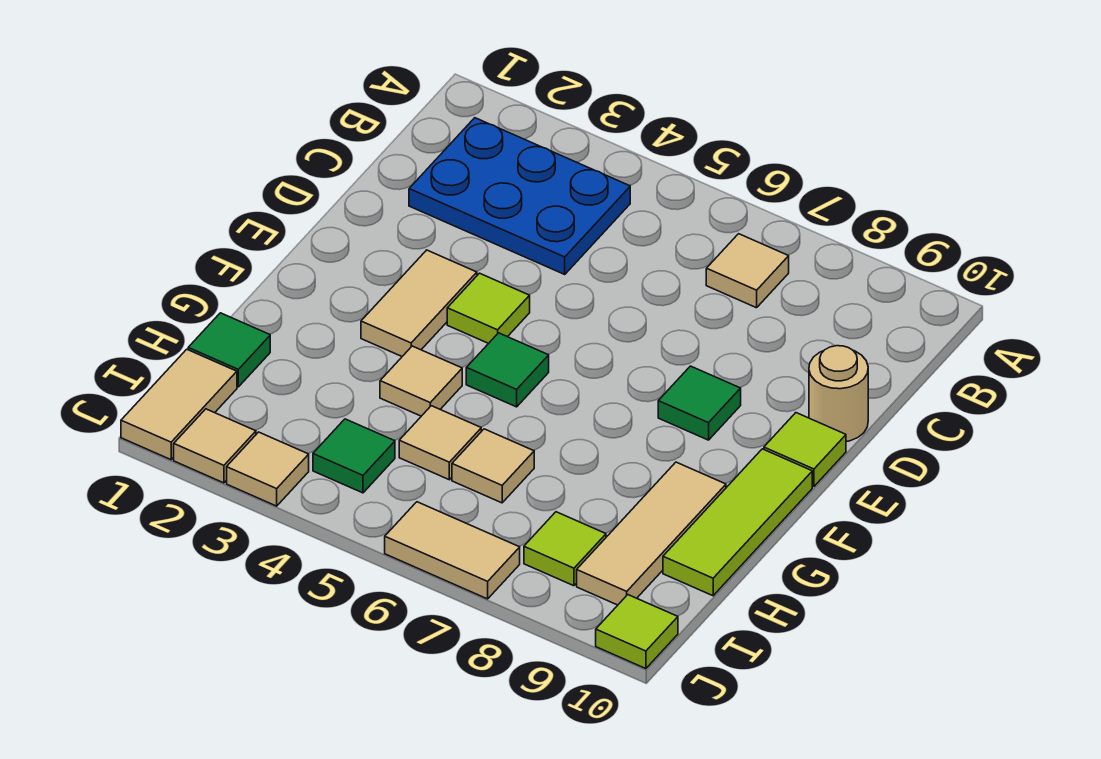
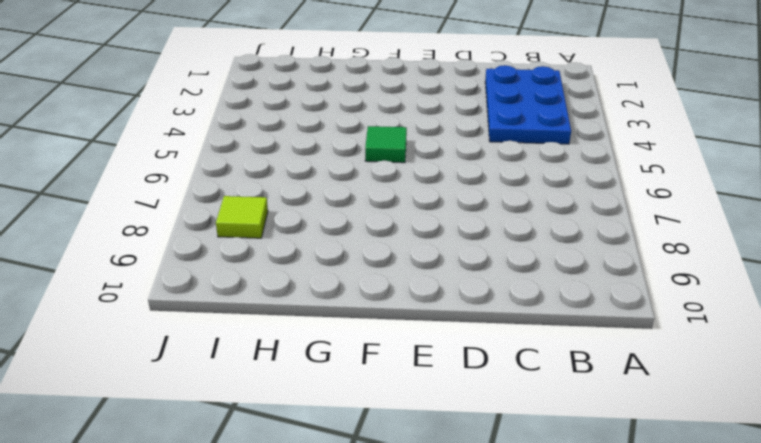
none -> tan 1x1 tile [706,234,789,308]
none -> tan 1x1 round brick [809,346,868,442]
none -> tan 1x2 tile [361,250,477,356]

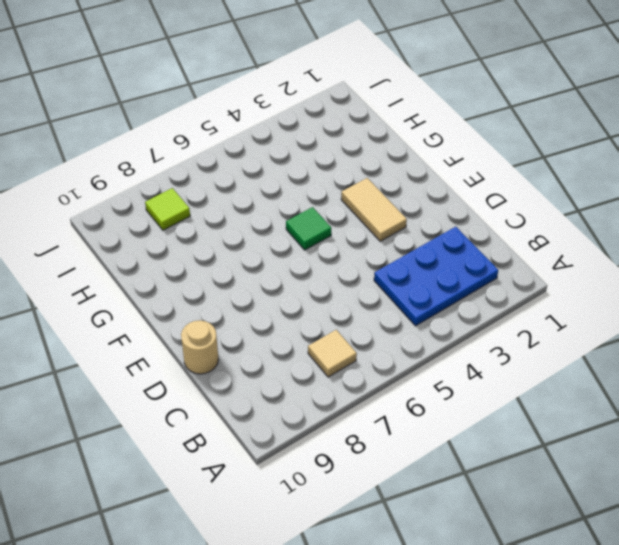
none -> lime 1x1 tile [447,273,530,343]
none -> green 1x1 tile [658,366,741,440]
none -> lime 1x1 tile [764,413,846,486]

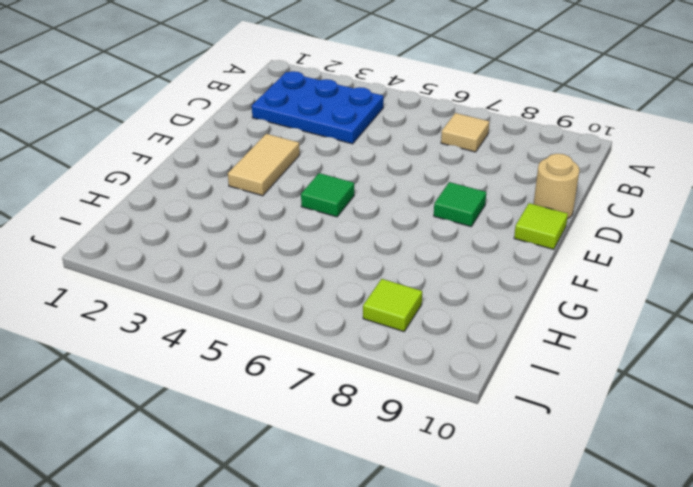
none -> lime 1x1 tile [447,273,530,343]
none -> lime 1x3 tile [663,449,812,596]
none -> tan 1x1 tile [380,346,462,416]

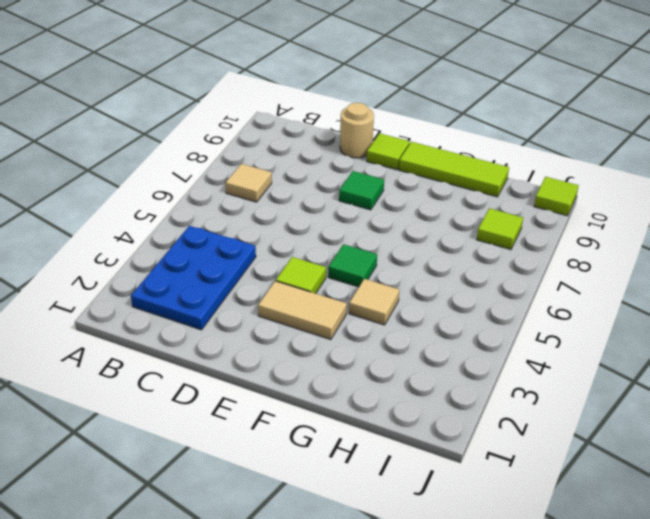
none -> tan 1x3 tile [577,462,726,605]
none -> green 1x1 tile [188,313,270,387]
none -> tan 1x1 tile [399,406,481,480]

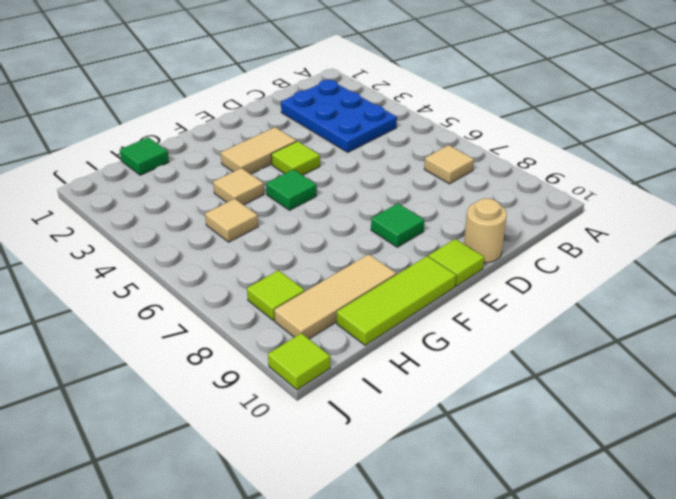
none -> tan 1x1 tile [452,429,534,503]
none -> tan 1x2 tile [121,349,237,460]
none -> green 1x1 tile [313,419,395,493]

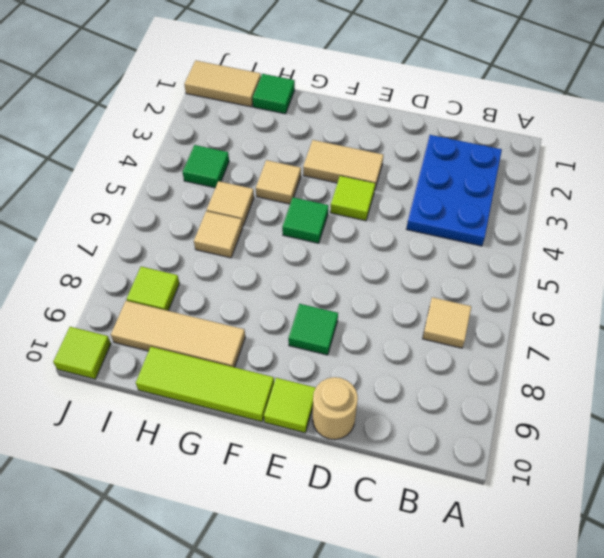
none -> tan 1x1 tile [174,409,256,483]
none -> tan 1x1 tile [227,432,309,506]
none -> tan 1x2 tile [385,502,520,599]

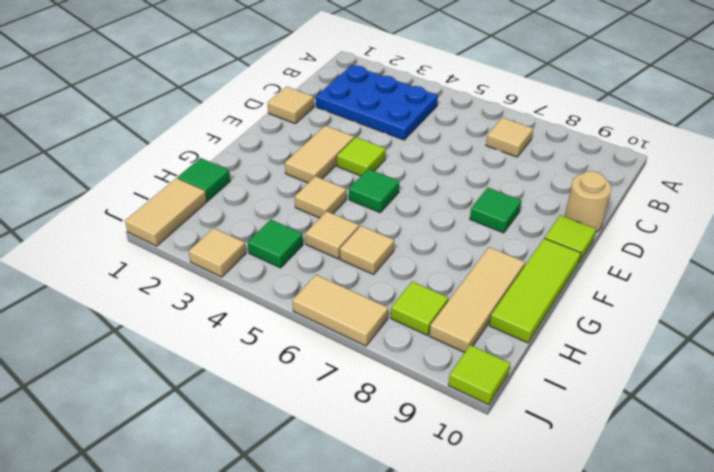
tan 1x1 tile [268,87,314,123] -> tan 1x1 tile moved to [174,409,256,483]

